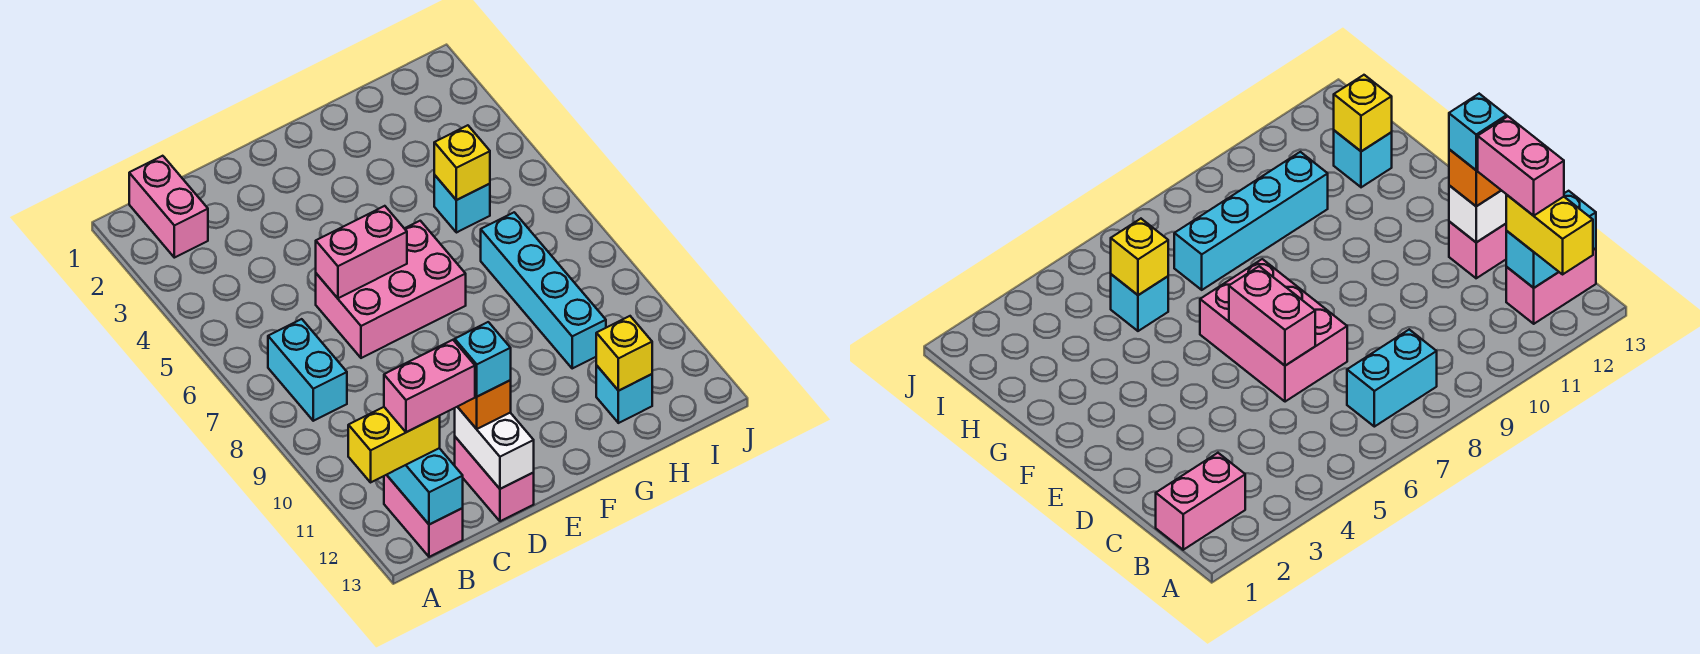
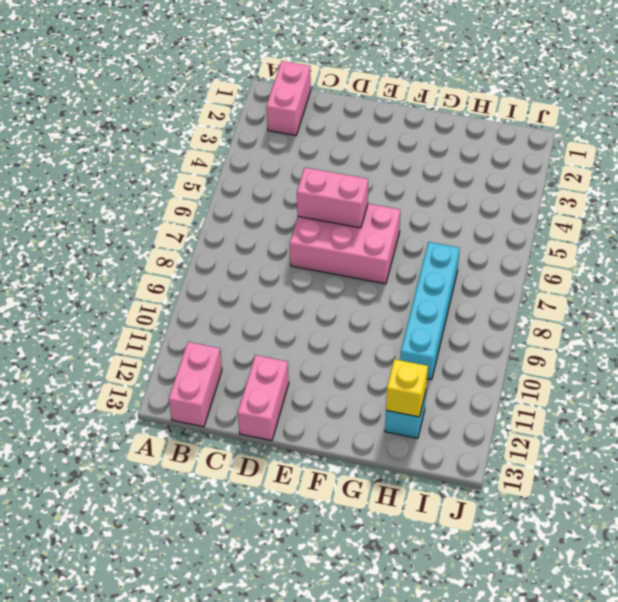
none -> cyan 1x2 brick [268,319,347,421]
none -> cyan 1x1 brick [434,175,490,233]
none -> cyan 1x2 brick [387,448,463,525]

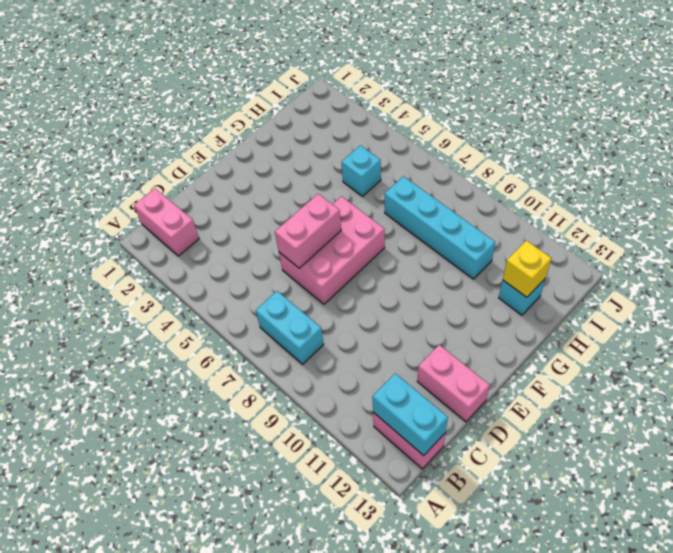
none -> white 1x2 brick [455,407,534,489]
none -> yellow 1x1 brick [434,125,490,200]
none -> yellow 1x2 brick [348,407,440,482]

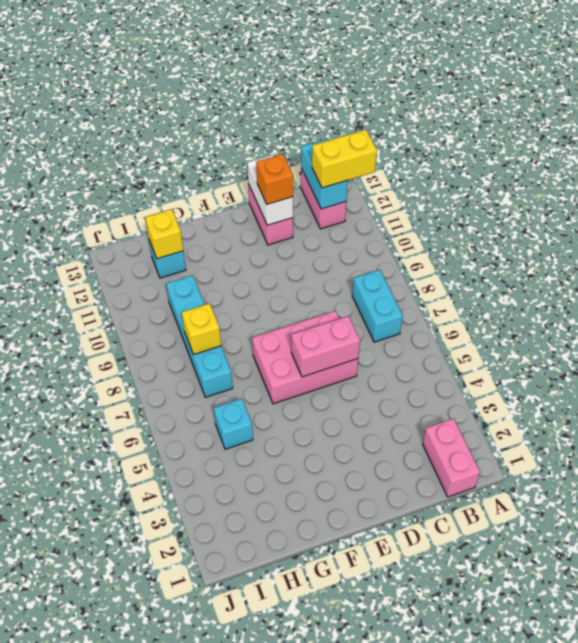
yellow 1x1 brick [182,303,221,355] -> yellow 1x1 brick moved to [434,125,490,200]
none -> pink 1x2 brick [384,340,475,432]
none -> cyan 1x1 brick [455,322,511,397]

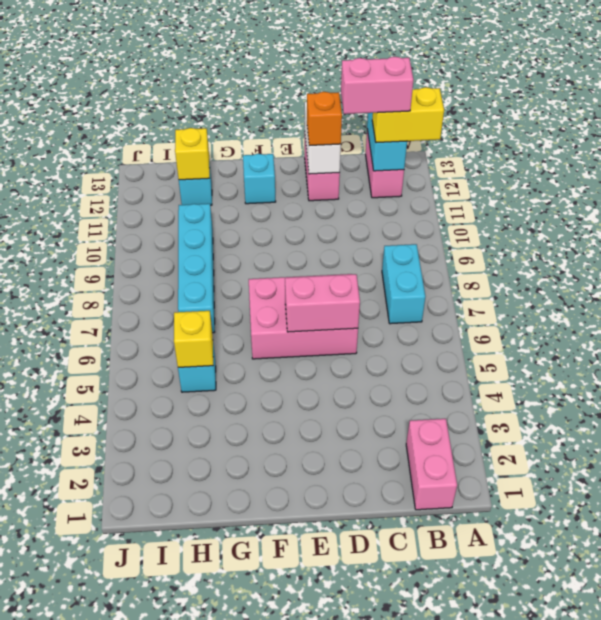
cyan 1x1 brick [243,154,276,204] -> cyan 1x1 brick moved to [455,322,511,397]

